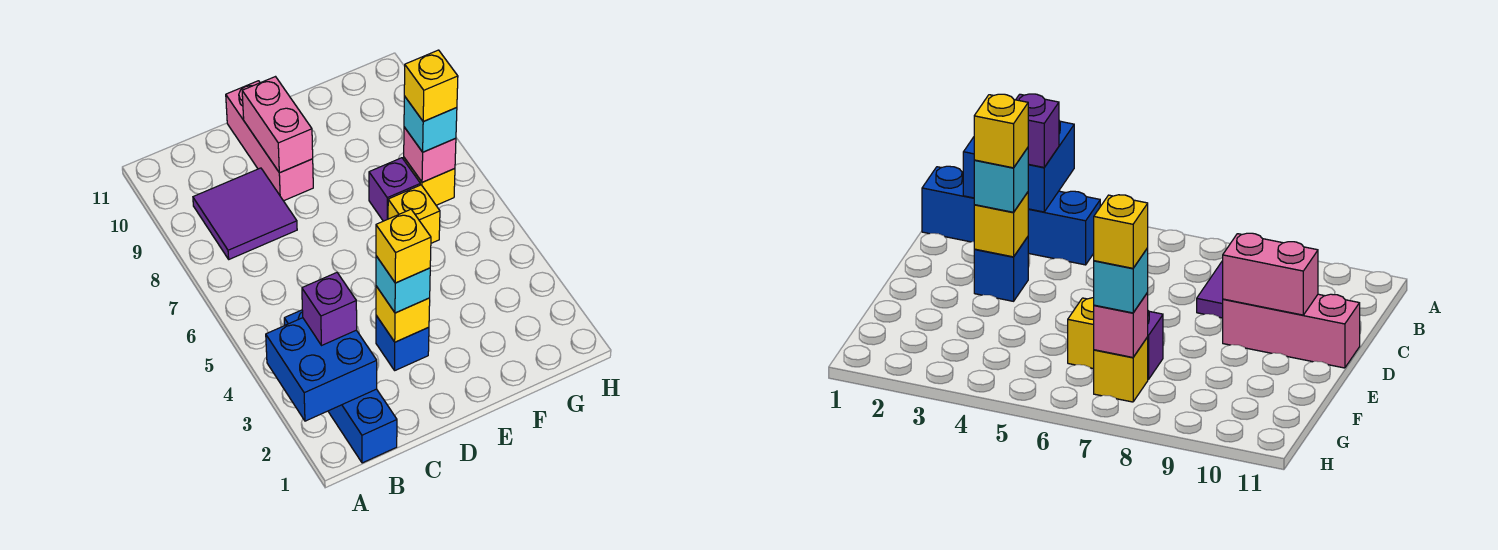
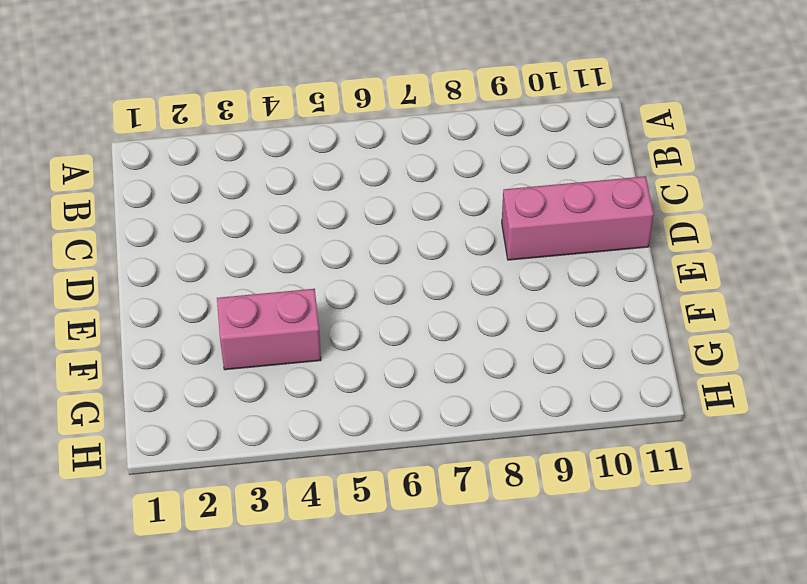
pink 1x2 brick [217,289,321,370] -> pink 1x2 brick moved to [242,77,313,173]
none -> blue 1x4 brick [284,310,397,463]
none -> purple 2x2 tile [193,168,297,259]
none -> blue 1x1 brick [376,316,429,370]

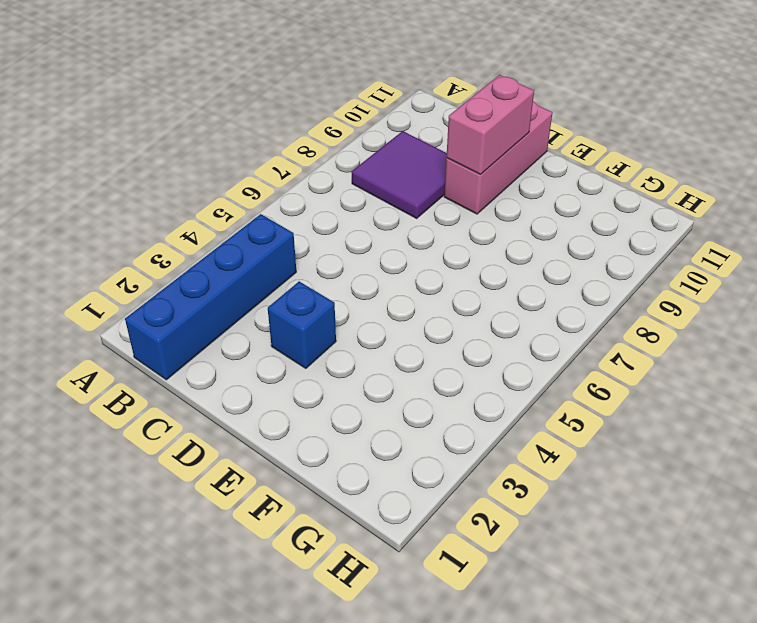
none -> yellow 1x1 brick [388,185,440,243]
none -> purple 1x1 brick [369,158,420,221]
none -> yellow 1x1 brick [404,158,455,205]

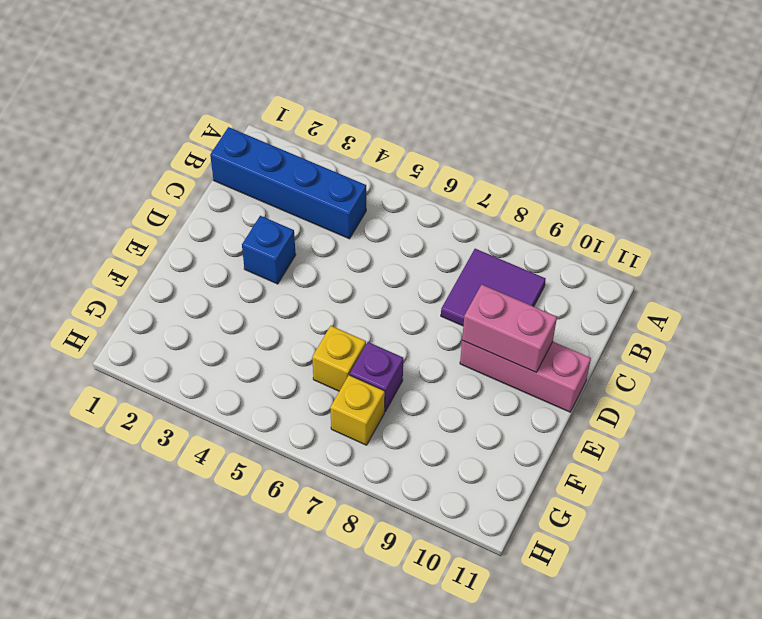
none -> blue 2x2 brick [266,318,377,421]
none -> yellow 1x1 brick [376,286,430,342]
none -> pink 1x1 brick [404,127,456,182]

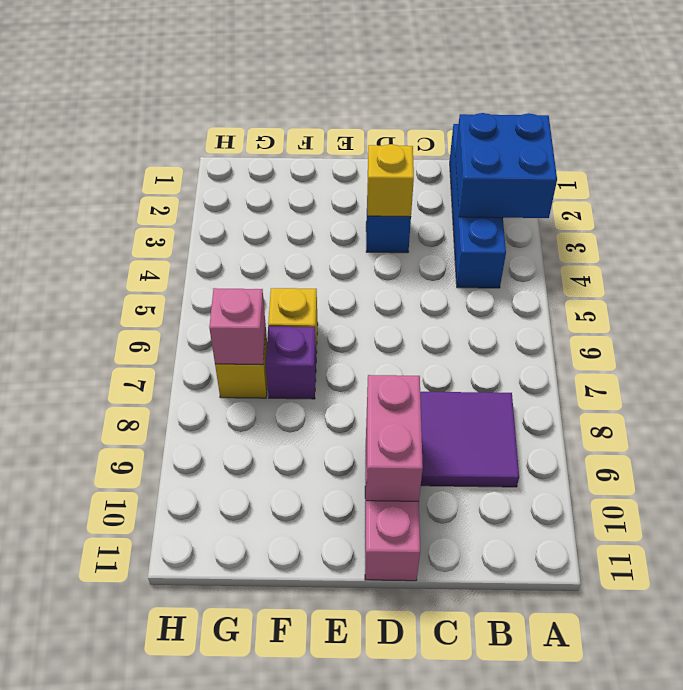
none -> purple 1x1 brick [302,273,357,346]
none -> cyan 1x1 brick [376,256,430,313]
none -> cyan 1x1 brick [404,96,457,152]

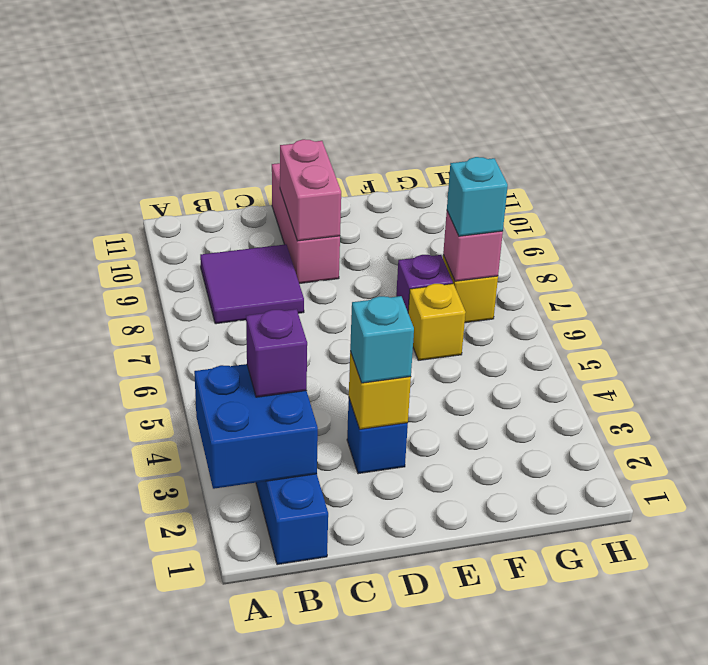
none -> yellow 1x1 brick [376,209,431,283]
none -> yellow 1x1 brick [404,50,458,121]

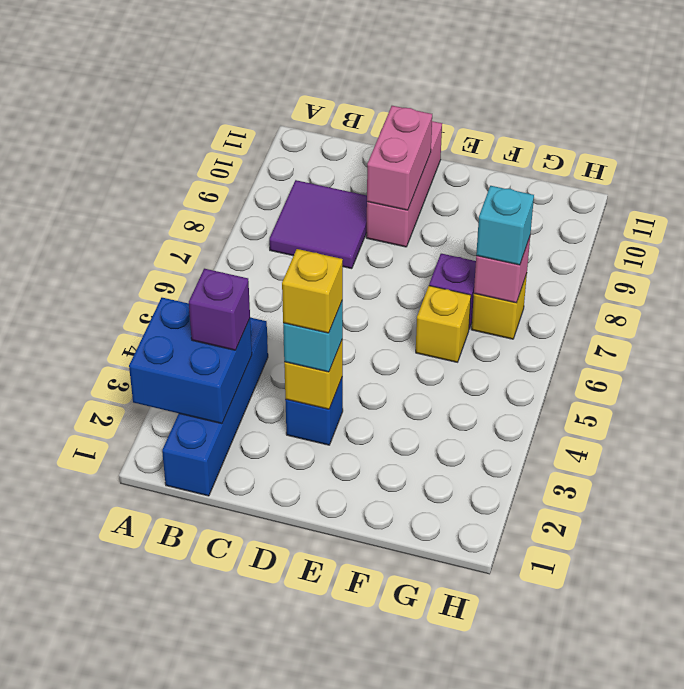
none -> yellow 1x1 brick [404,50,458,121]

